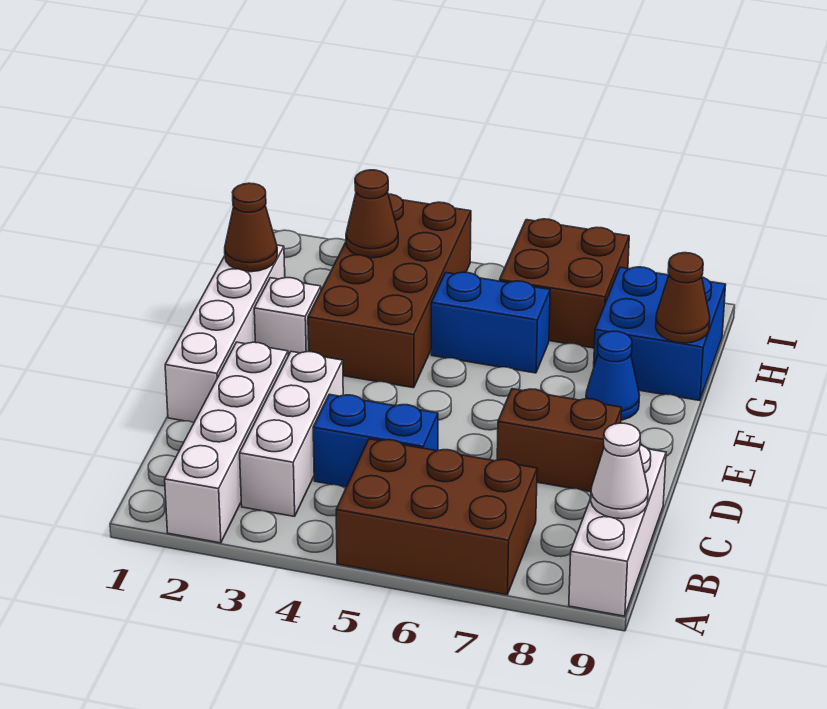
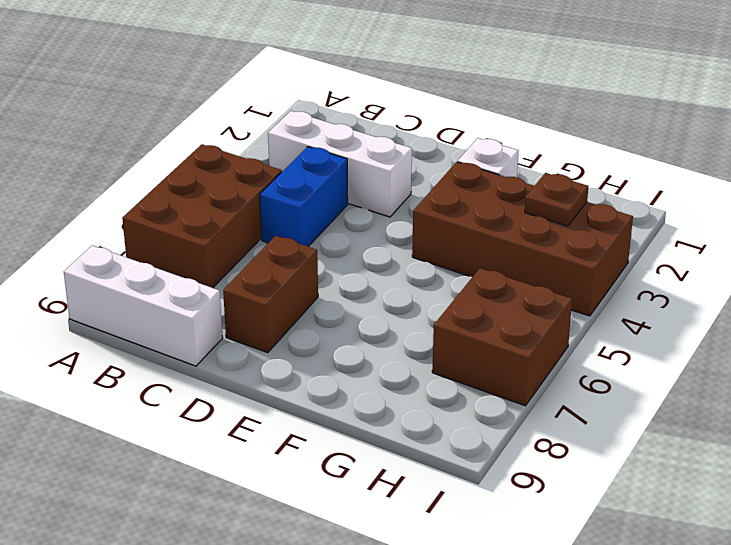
brown 1x1 plate [525,173,589,226] -> brown 1x1 cone [346,170,398,258]
none -> white 1x4 brick [165,342,288,543]
none -> white 1x4 brick [165,245,285,422]
none -> blue 1x1 cone [586,331,640,420]

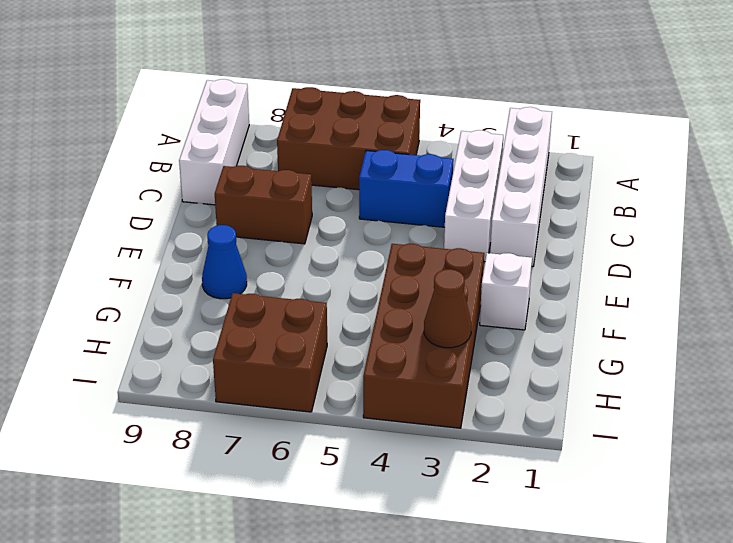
none -> white 1x4 brick [165,245,285,422]
none -> blue 1x2 brick [431,272,550,373]
none -> blue 2x2 brick [594,267,726,401]

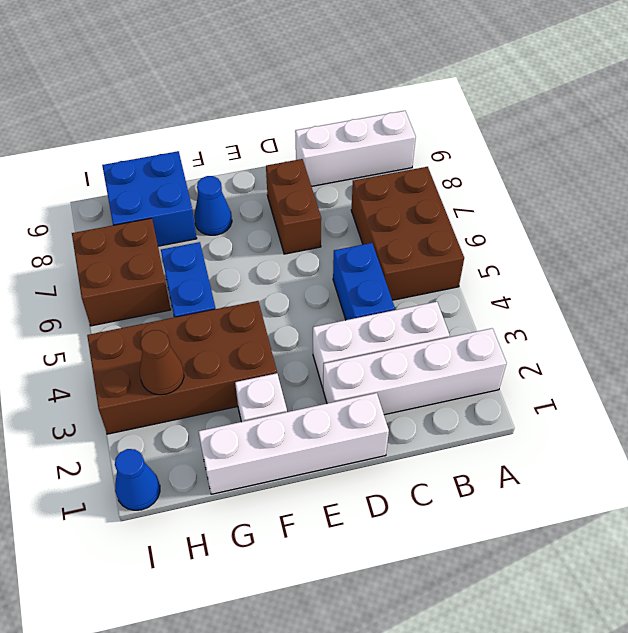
blue 1x1 cone [115,449,160,510] -> none
none -> white 1x1 cone [591,423,648,519]
none -> brown 1x1 cone [225,183,277,272]
none -> brown 1x1 cone [656,253,710,343]

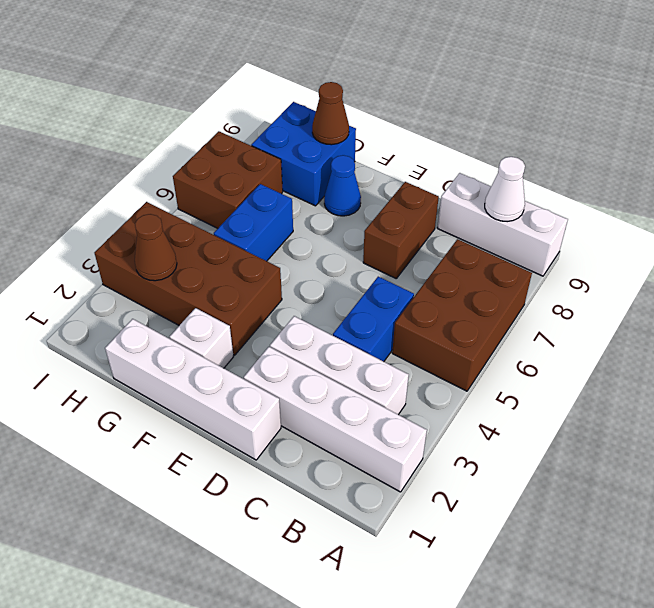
none -> brown 1x1 cone [225,183,277,272]

